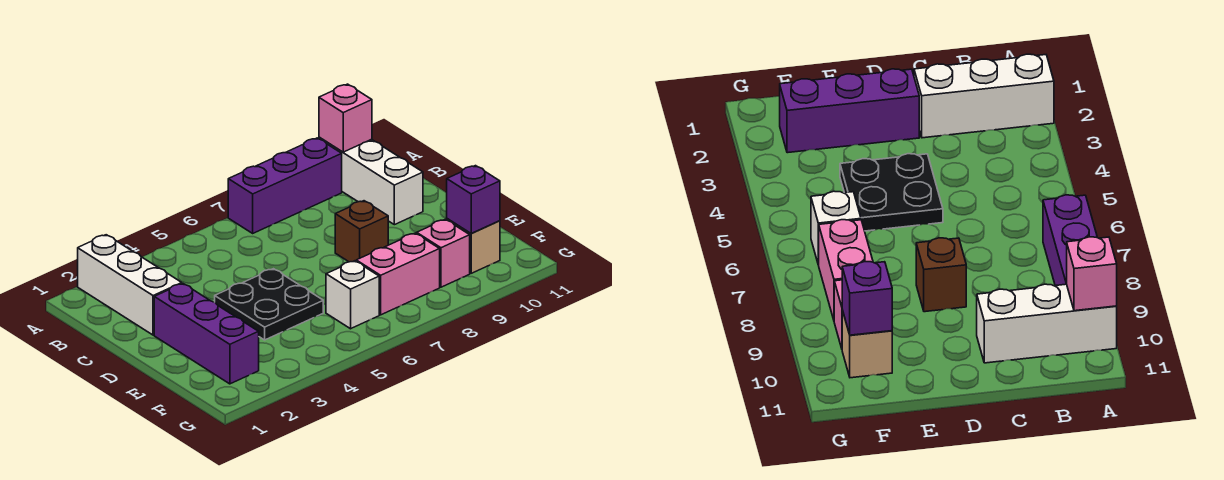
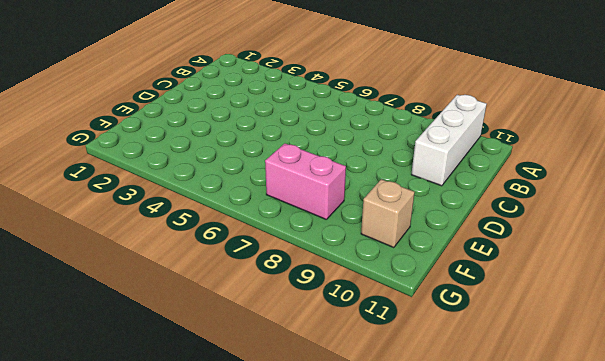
none -> white 1x3 brick [78,235,182,335]
none -> purple 1x3 brick [228,138,342,233]
none -> purple 1x3 brick [154,284,259,384]

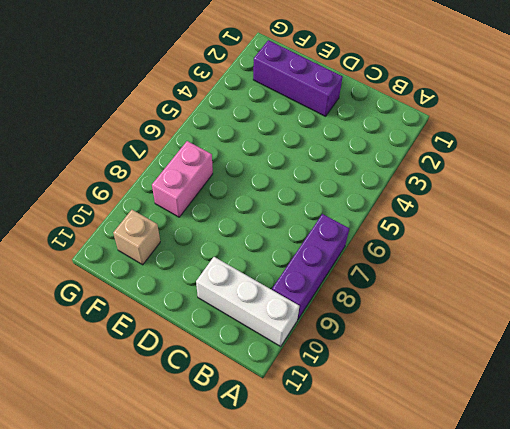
none -> white 1x3 brick [78,235,182,335]
none -> black 2x2 plate [215,269,323,340]
none -> brown 1x1 brick [335,201,388,262]

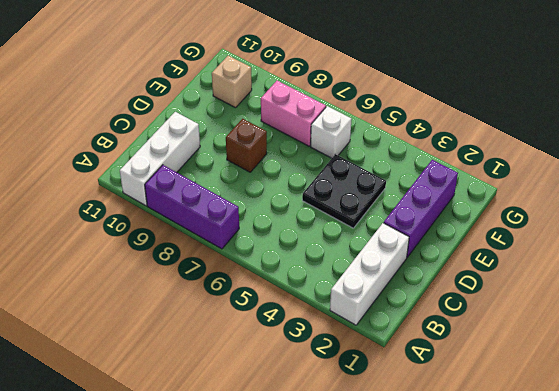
none -> pink 1x1 brick [417,219,470,287]
none -> pink 1x1 brick [319,84,372,152]
none -> purple 1x1 brick [447,166,500,234]

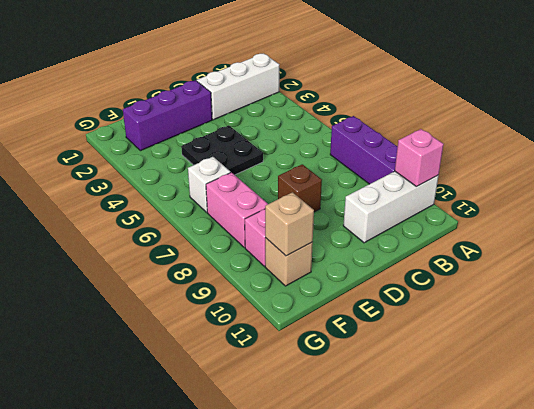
tan 1x1 brick [265,192,314,256] -> purple 1x1 brick [447,166,500,234]

